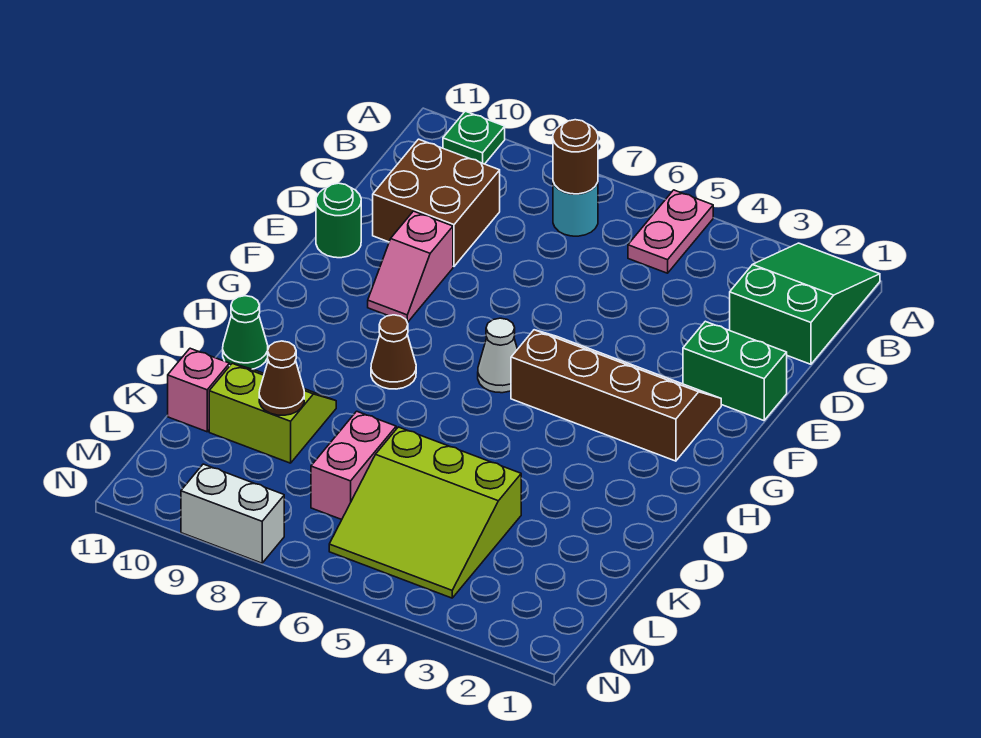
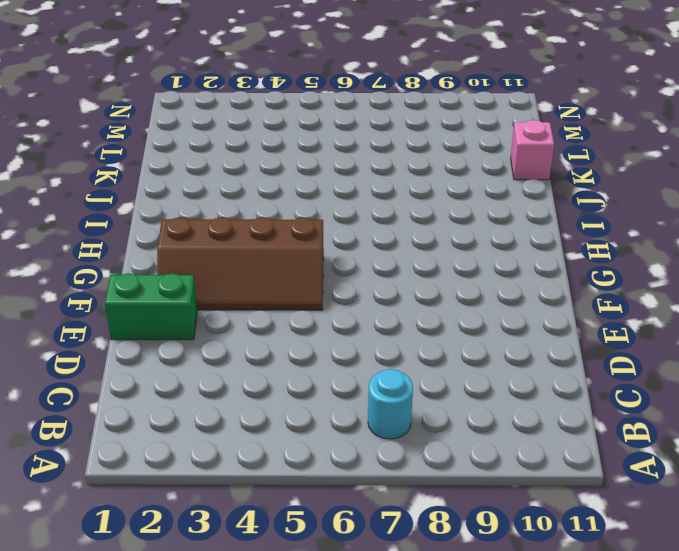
none -> green 2x3 slope [730,243,880,364]
none -> pink 1x2 plate [628,190,713,273]
none -> green 1x1 plate [443,111,505,164]

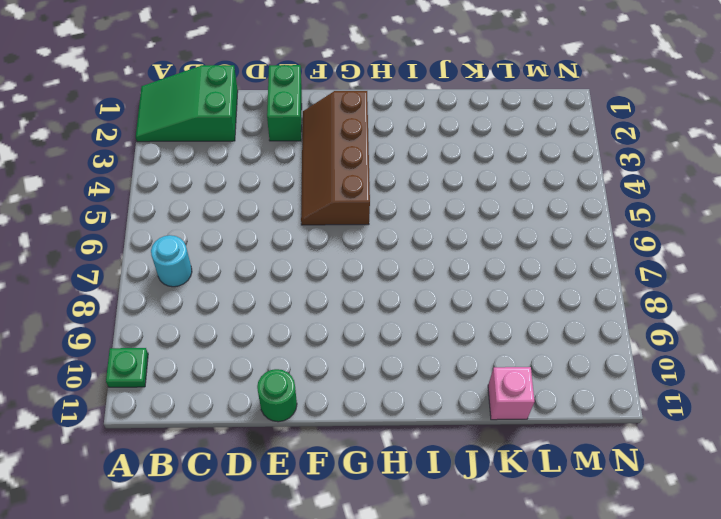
none -> pink 1x2 plate [628,190,713,273]
none -> brown 2x2 brick [373,139,500,266]
none -> pink 1x2 slope [368,211,453,323]

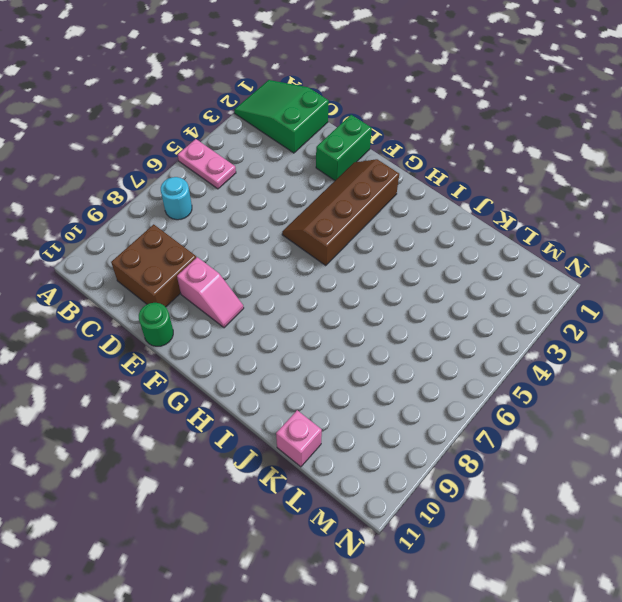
none -> green 1x1 plate [443,111,505,164]
none -> white 1x1 cone [478,318,517,393]
none -> brown 1x1 cone [371,315,416,389]

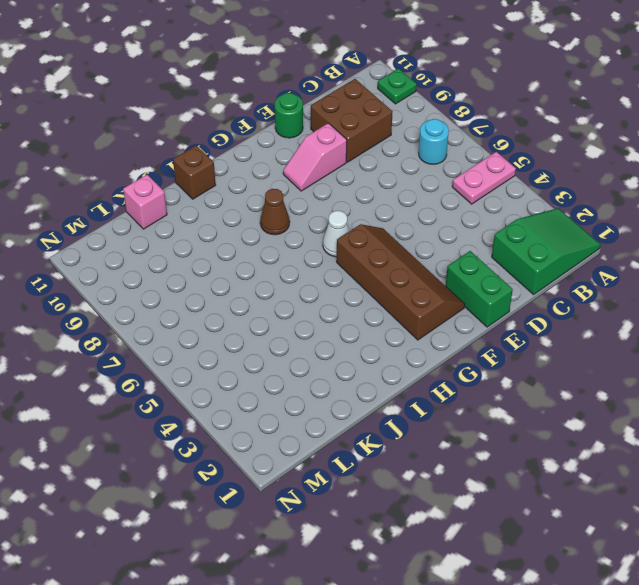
brown 1x1 brick [173,145,215,199] -> green 1x1 cone [223,296,268,369]
none -> lime 2x2 slope [209,363,336,463]
none -> lime 3x3 slope [329,427,521,598]
none -> pink 1x2 brick [311,411,396,520]

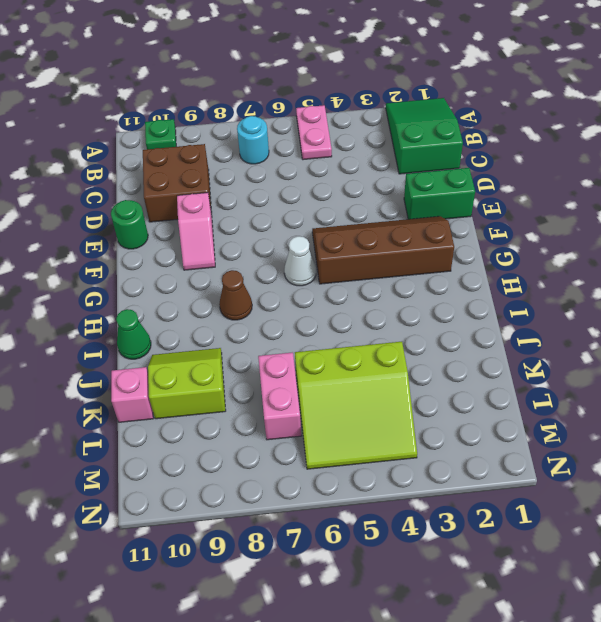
none -> white 1x2 brick [181,464,284,563]
none -> brown 1x1 round brick [553,120,598,194]
none -> brown 1x1 cone [259,341,304,415]

